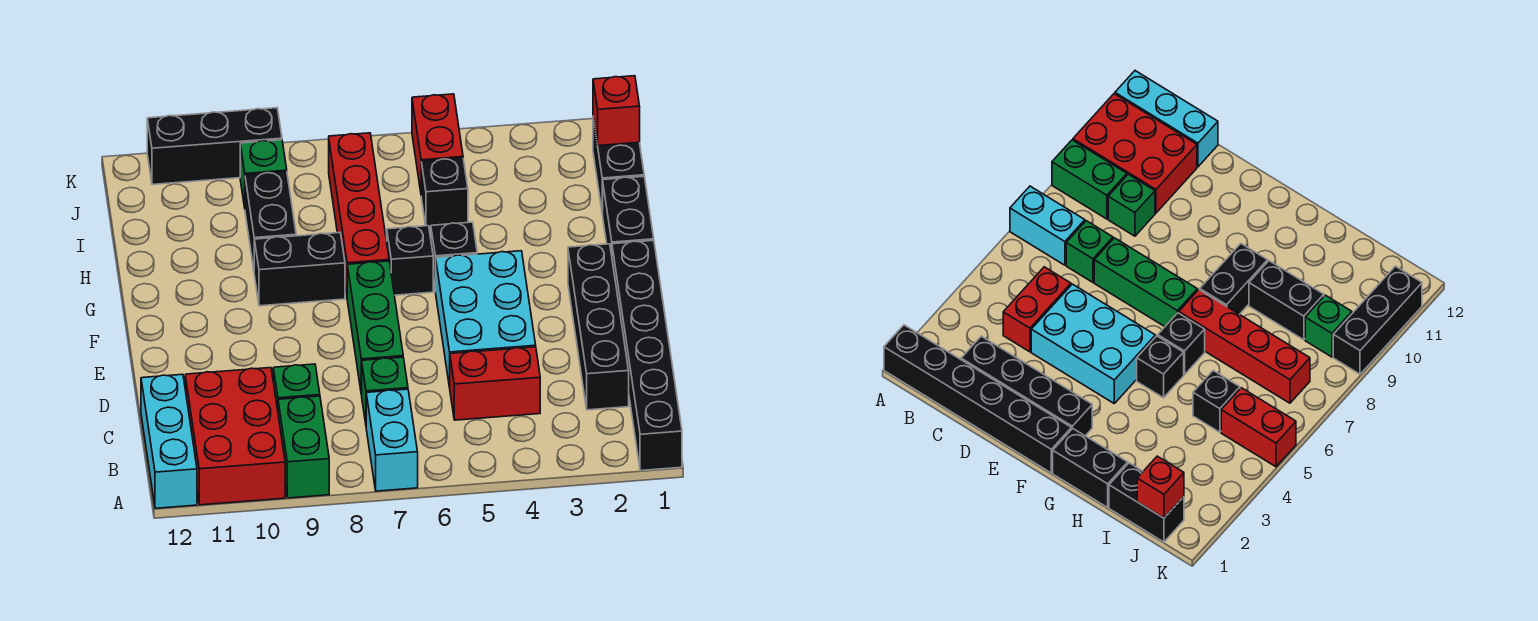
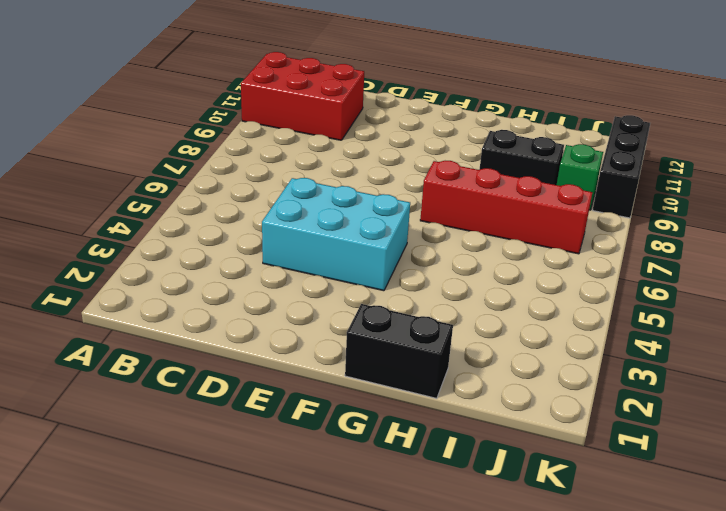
none -> black 1x6 brick [612,240,682,471]
none -> cyan 1x2 brick [366,389,418,491]
none -> green 1x2 brick [278,396,329,498]

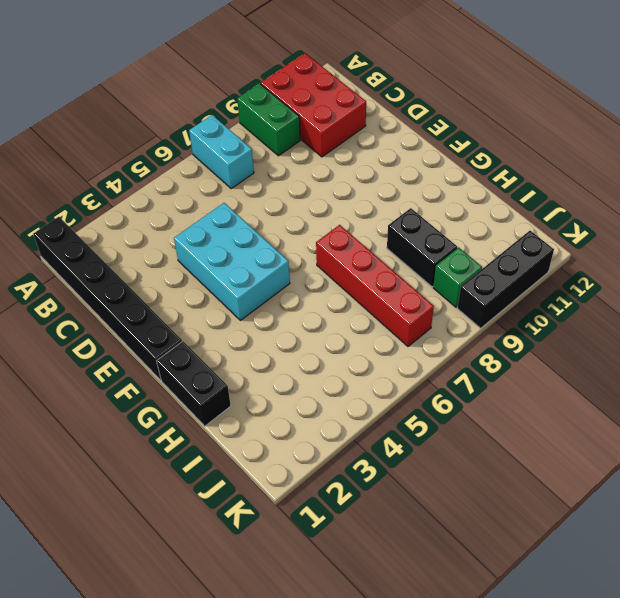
none -> cyan 1x3 brick [141,374,197,508]
none -> black 1x4 brick [568,244,629,410]
none -> red 1x2 brick [450,347,540,420]

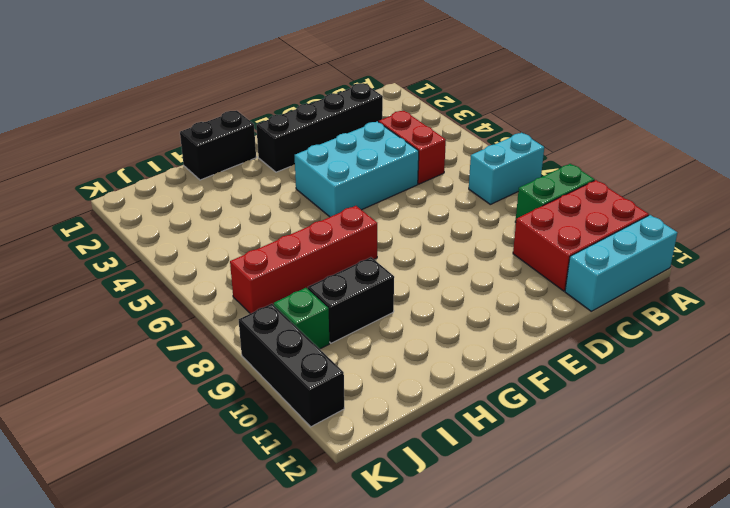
none -> black 1x6 brick [612,240,682,471]
none -> green 1x1 brick [362,357,408,423]
none -> green 1x1 brick [273,364,320,410]

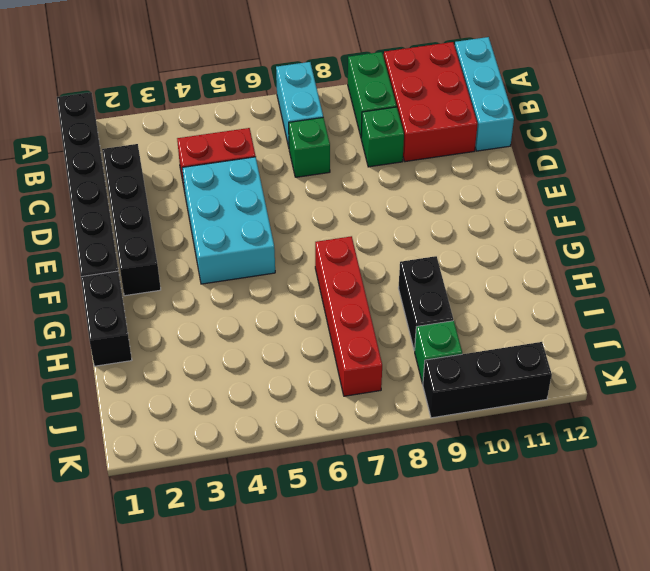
none -> green 1x3 brick [347,261,403,395]
none -> black 1x1 brick [431,222,477,292]
none -> black 1x1 brick [387,226,433,295]

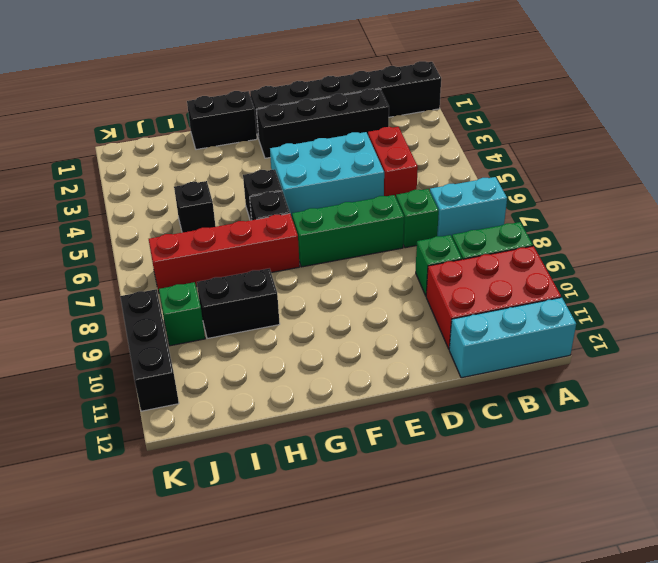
none -> black 1x2 brick [254,233,345,306]
none -> black 1x2 brick [593,118,644,214]
none -> red 1x2 brick [412,94,463,191]

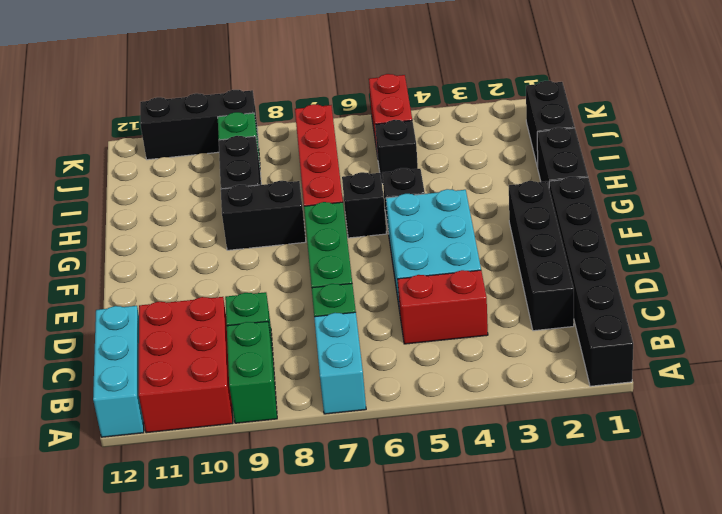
none -> red 1x1 brick [593,76,640,146]

